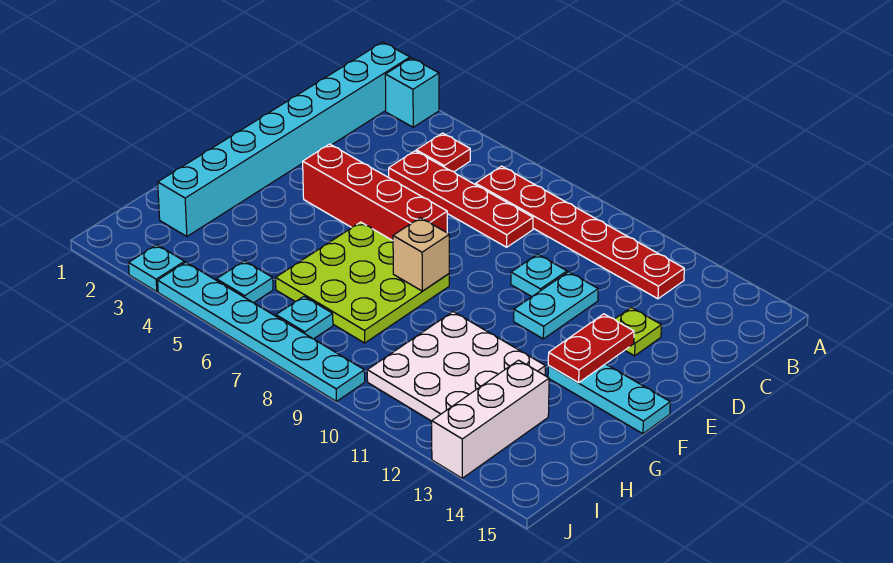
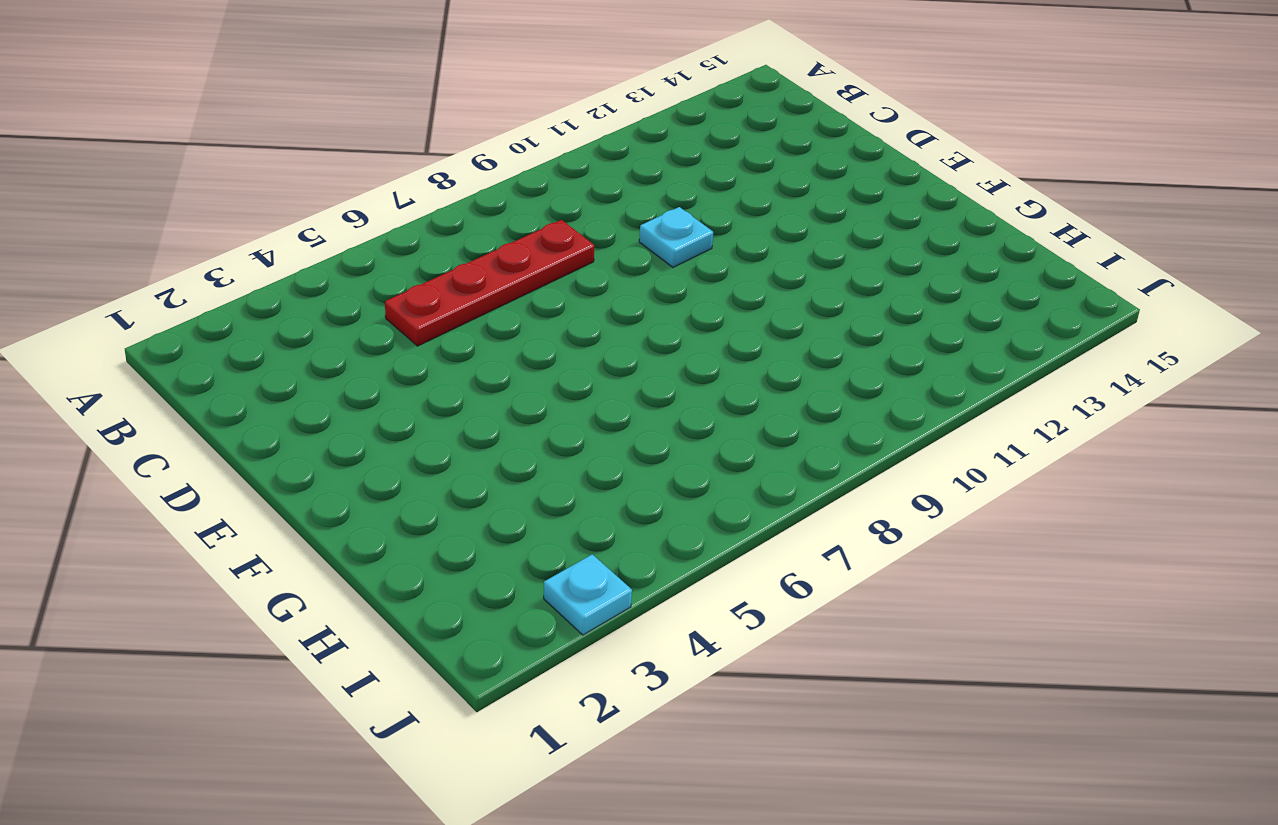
none -> cyan 1x8 brick [158,42,410,236]
none -> cyan 1x1 brick [385,58,439,127]
none -> red 1x1 plate [416,133,470,172]

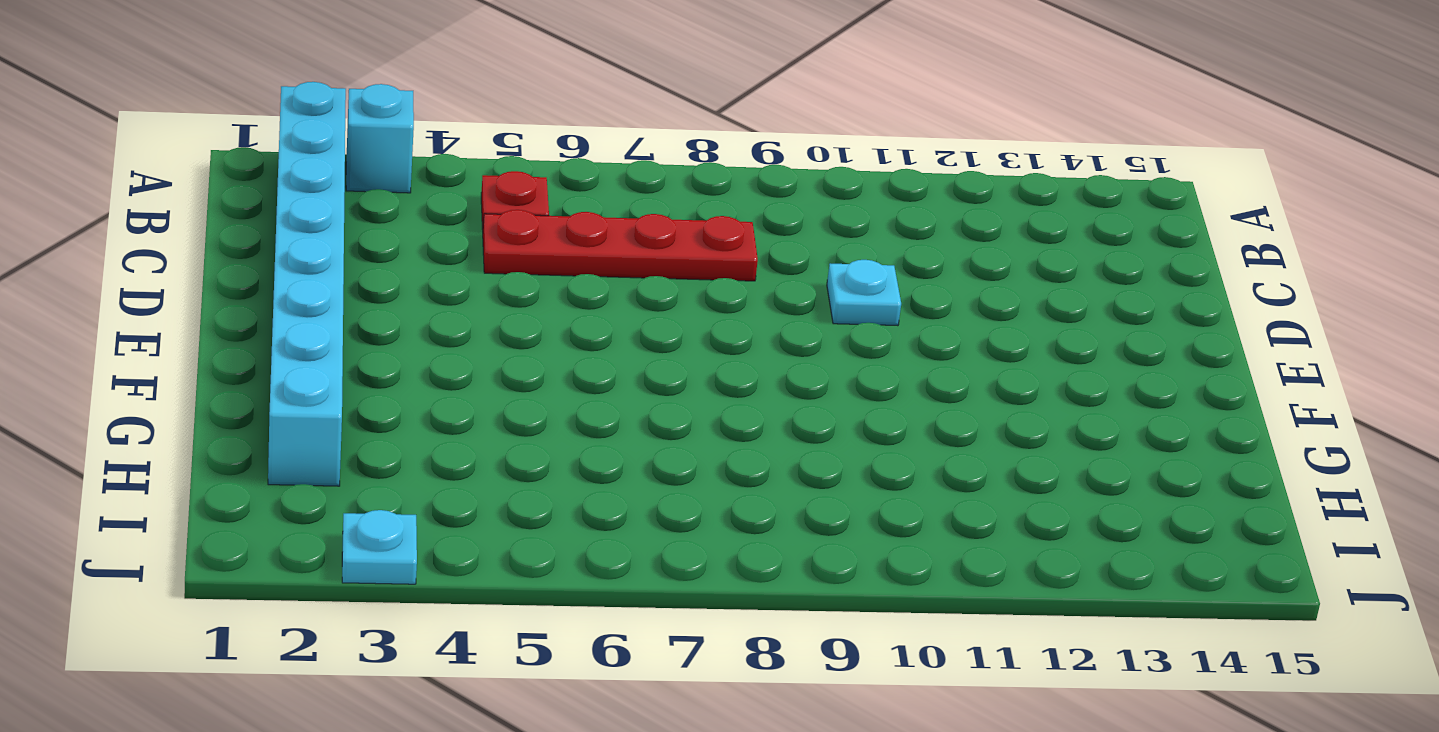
none -> red 1x6 plate [476,166,684,299]
none -> cyan 1x2 plate [514,272,598,339]
none -> lime 1x1 plate [615,308,661,356]

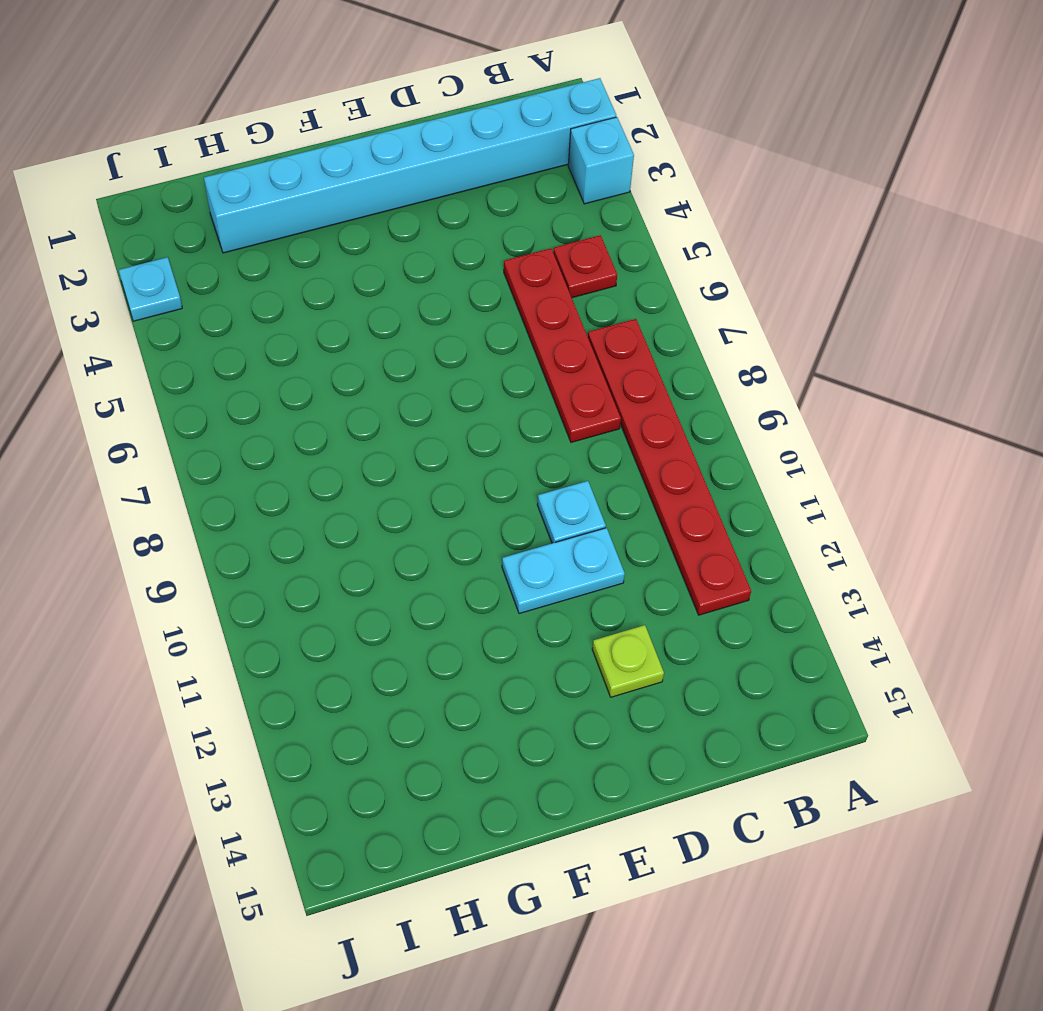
none -> red 1x4 brick [303,144,447,240]
none -> lime 3x3 plate [276,222,449,343]
none -> cyan 1x3 plate [548,364,670,434]

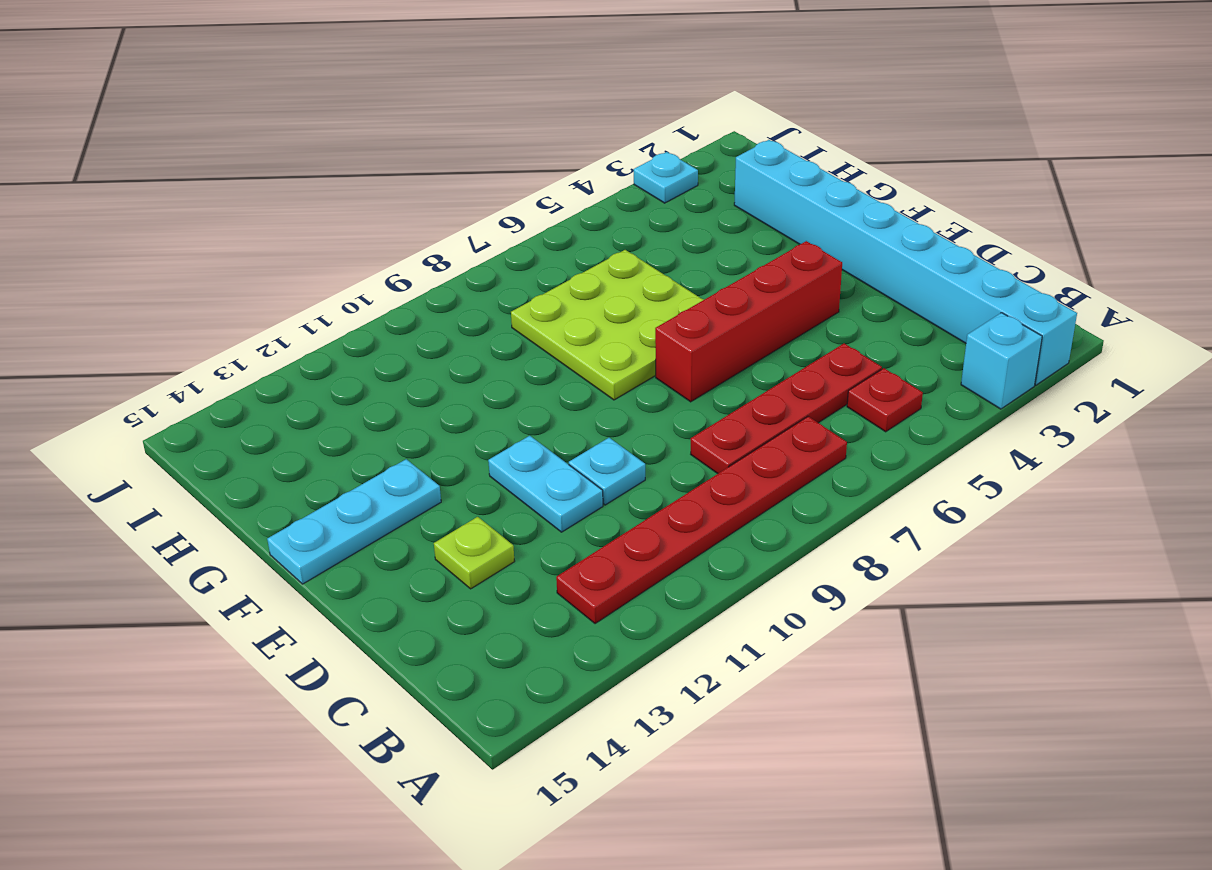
none -> white 3x3 plate [367,312,545,421]
none -> white 1x3 brick [432,360,549,478]
none -> cyan 1x1 plate [217,261,273,303]

